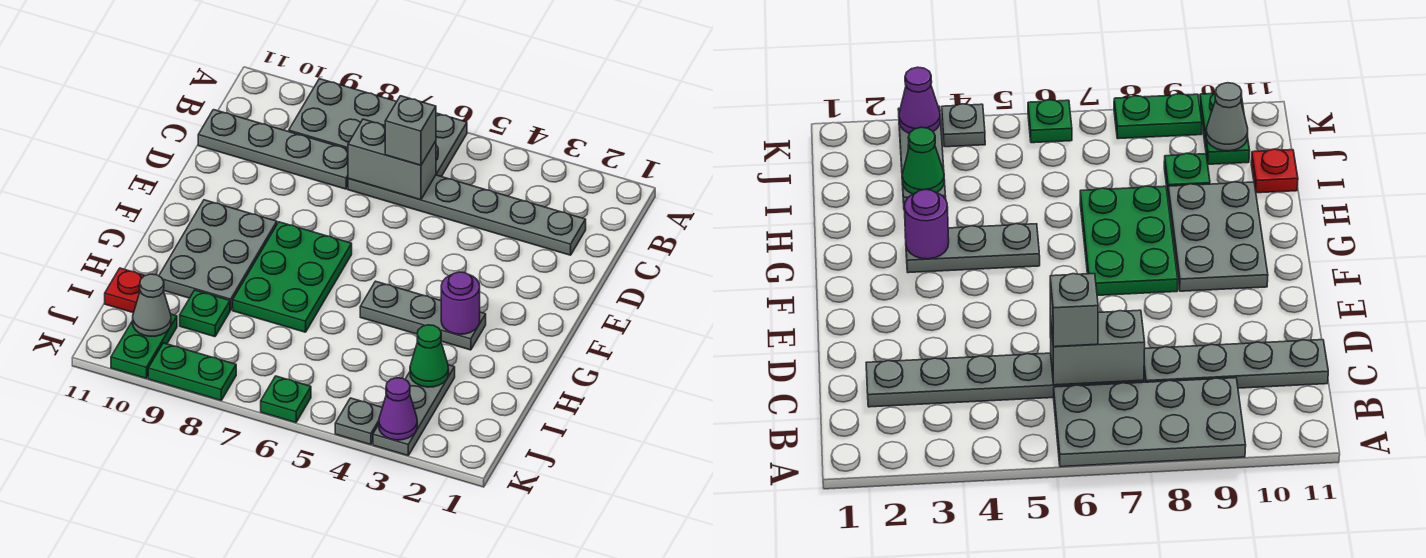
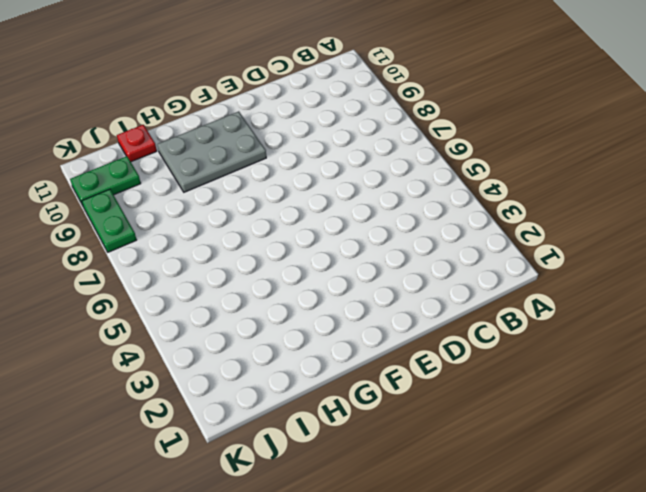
none -> grey 2x4 plate [289,79,467,177]
none -> grey 1x6 plate [348,175,586,255]
none -> grey 1x4 plate [198,110,348,189]

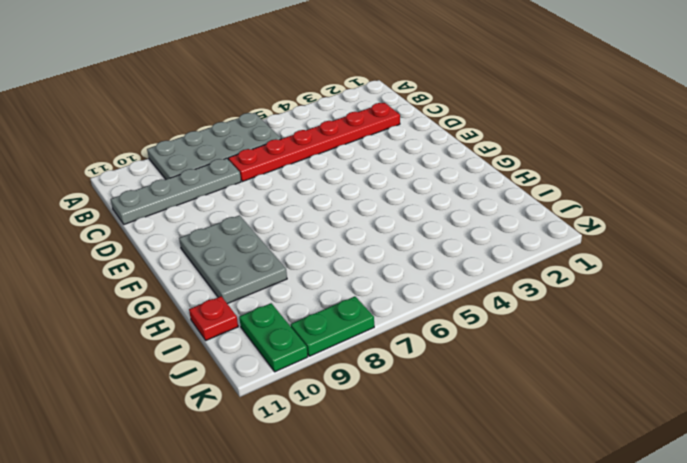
red 1x6 plate [228,103,400,182] -> grey 1x6 plate [348,175,586,255]
none -> green 2x3 plate [233,222,352,332]
none -> grey 1x3 plate [360,281,486,350]
none -> grey 1x3 plate [373,365,455,455]

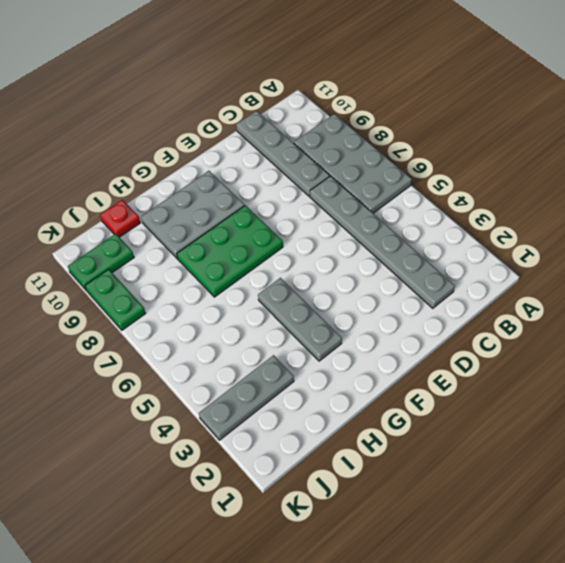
none -> green 1x1 plate [180,290,230,337]
none -> grey 1x1 plate [335,398,382,445]
none -> green 1x1 plate [261,376,311,423]

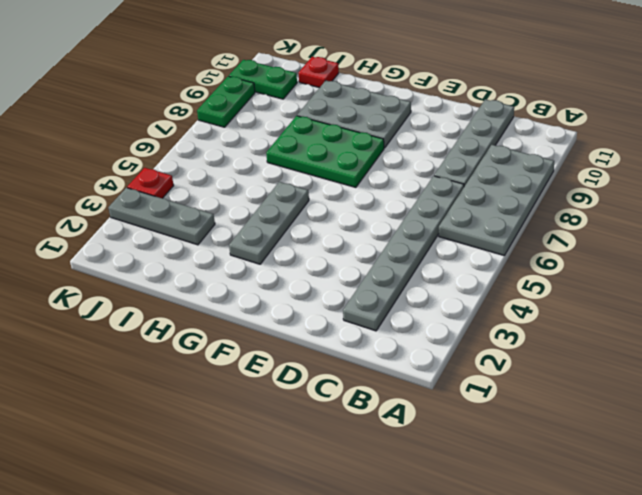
red 1x1 plate [127,168,174,198] -> grey 1x1 plate [335,398,382,445]
none -> green 1x1 plate [180,290,230,337]
none -> green 1x1 plate [261,376,311,423]
none -> grey 1x2 brick [348,119,436,200]

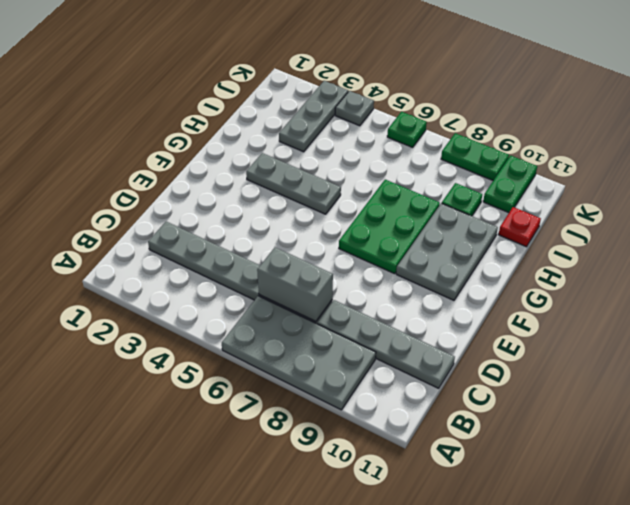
none -> purple 1x1 round brick [441,272,480,334]
none -> green 1x1 cone [410,325,449,387]
none -> grey 1x1 cone [133,274,171,336]

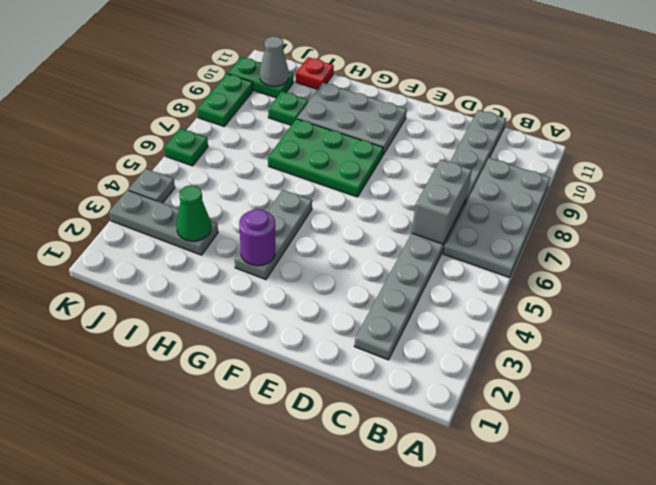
none -> purple 1x1 cone [379,378,417,440]
none -> grey 1x1 brick [385,96,436,165]

